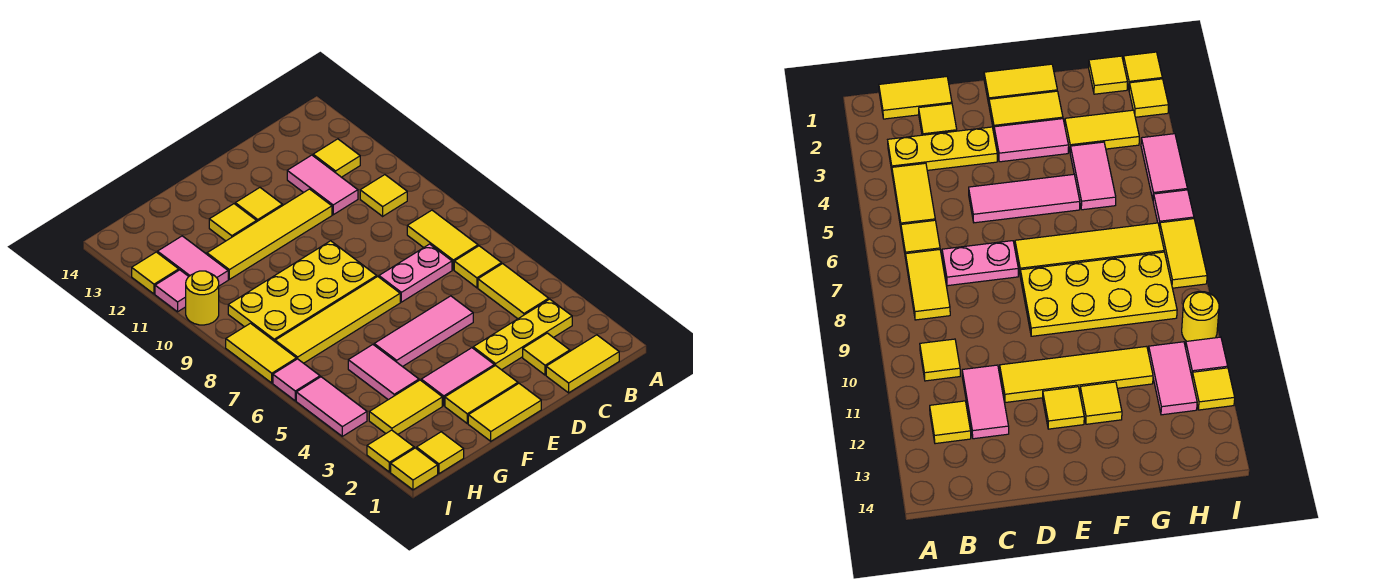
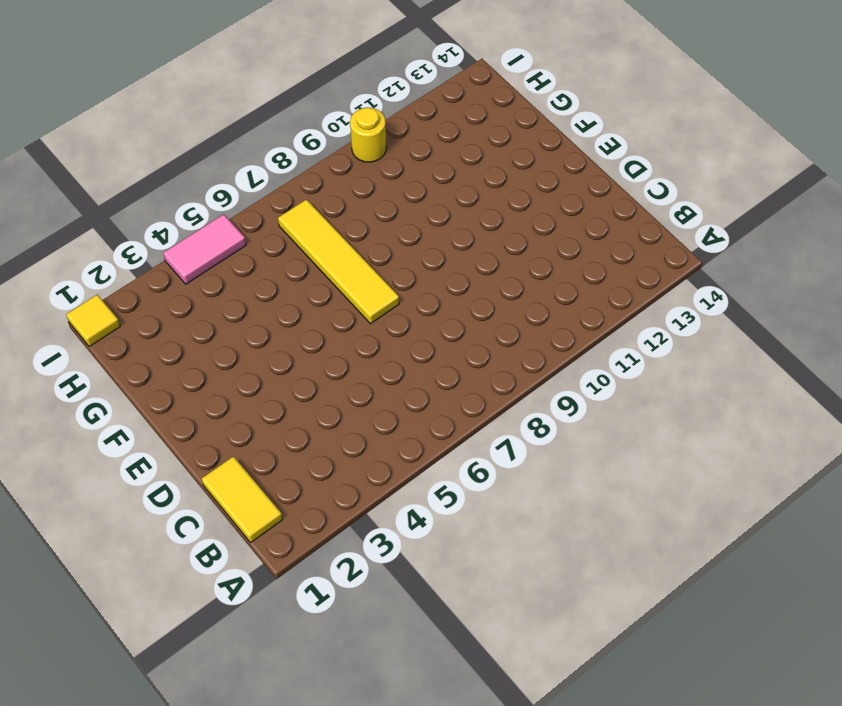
none -> yellow 1x3 plate [473,299,572,370]
none -> yellow 1x2 tile [478,264,549,319]
none -> yellow 1x1 tile [454,246,502,288]
none -> yellow 1x2 tile [407,210,478,270]

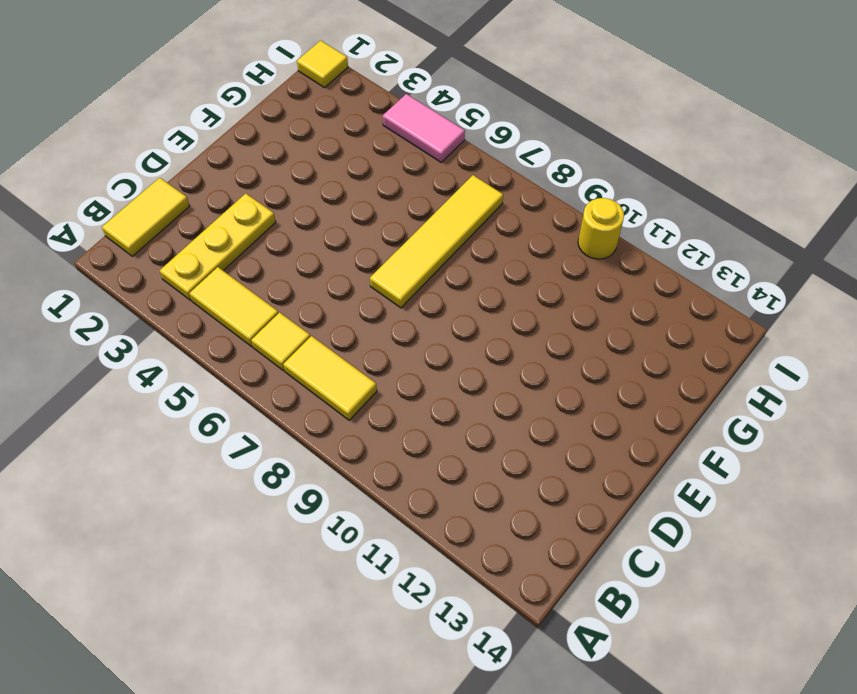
none -> yellow 1x1 tile [360,175,407,216]
none -> yellow 1x1 tile [313,139,360,177]
none -> yellow 1x1 tile [523,333,570,375]
none -> pink 1x2 plate [379,244,452,302]

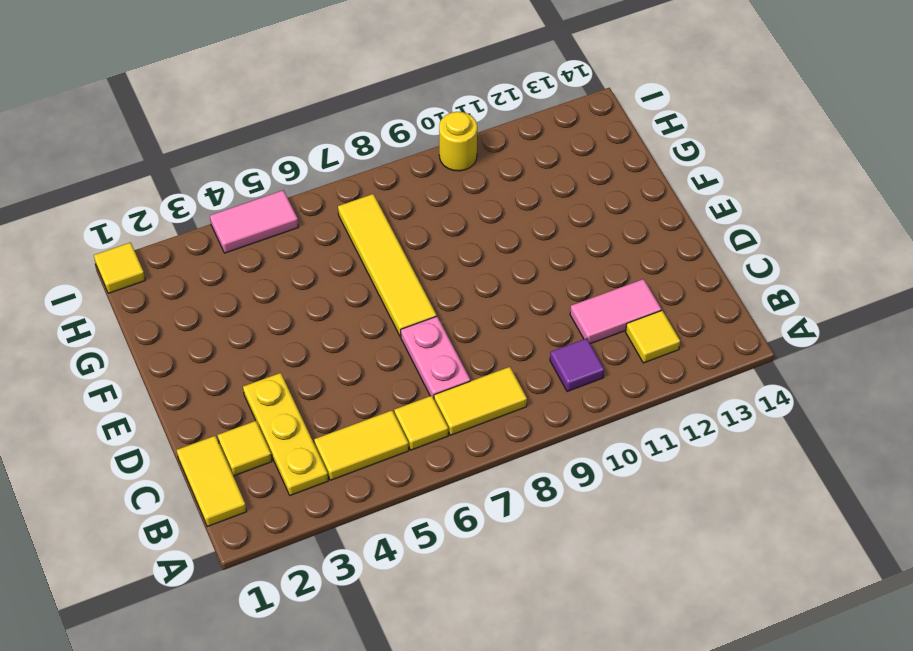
purple 1x1 tile [550,338,604,392] -> yellow 1x1 tile [360,175,407,216]
none -> pink 1x3 tile [374,296,473,367]
none -> yellow 1x4 tile [207,189,332,279]
none -> yellow 1x2 tile [468,384,541,441]
none -> yellow 1x2 tile [445,365,518,423]

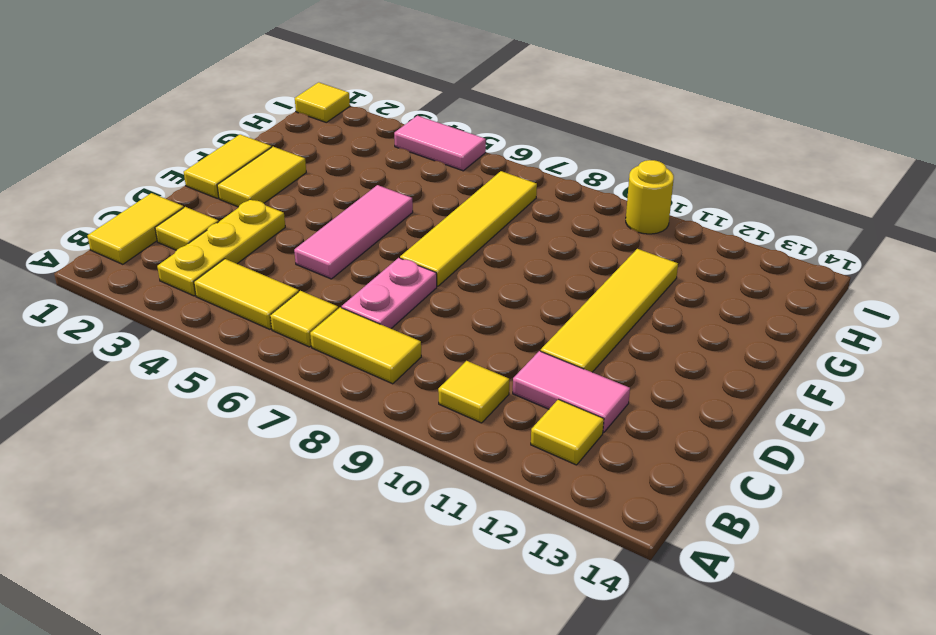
none -> pink 1x2 tile [421,348,494,406]
none -> yellow 2x4 plate [228,241,377,341]
none -> yellow 1x1 tile [235,188,282,221]
none -> yellow 1x1 tile [209,204,257,241]

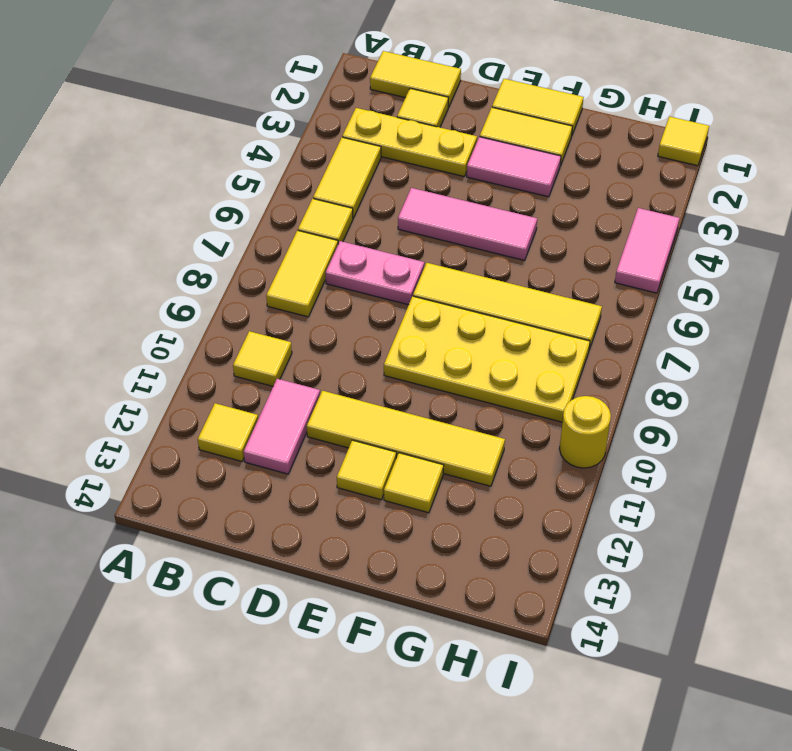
none -> yellow 1x2 tile [369,380,442,434]
none -> pink 1x2 tile [348,345,419,400]
none -> yellow 1x1 tile [417,432,464,474]
none -> pink 1x2 tile [158,236,228,286]

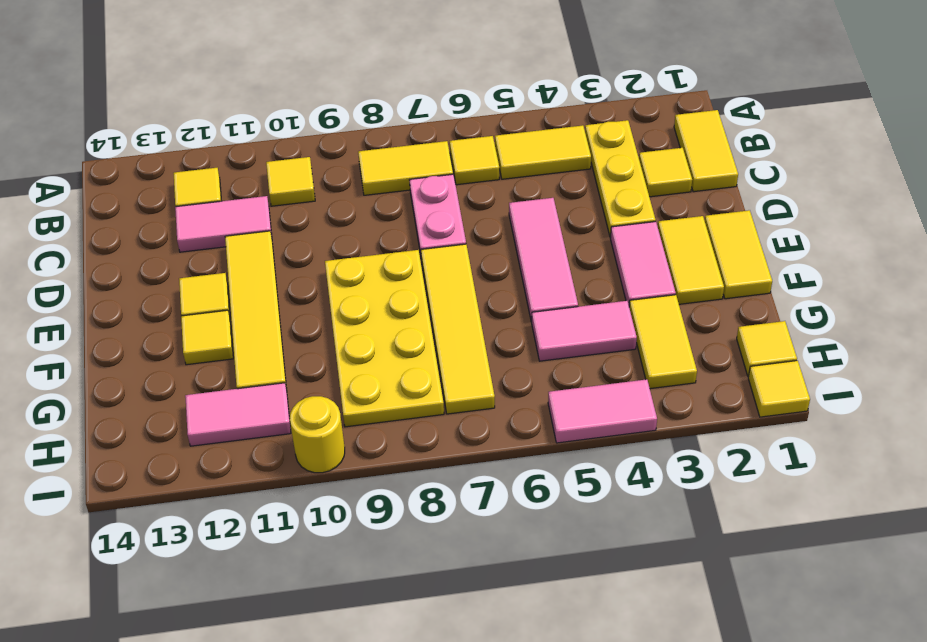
none -> yellow 1x1 tile [367,430,414,472]
none -> pink 1x1 tile [273,359,320,401]
none -> yellow 1x2 tile [226,323,296,383]
none -> pink 1x1 tile [155,270,189,312]

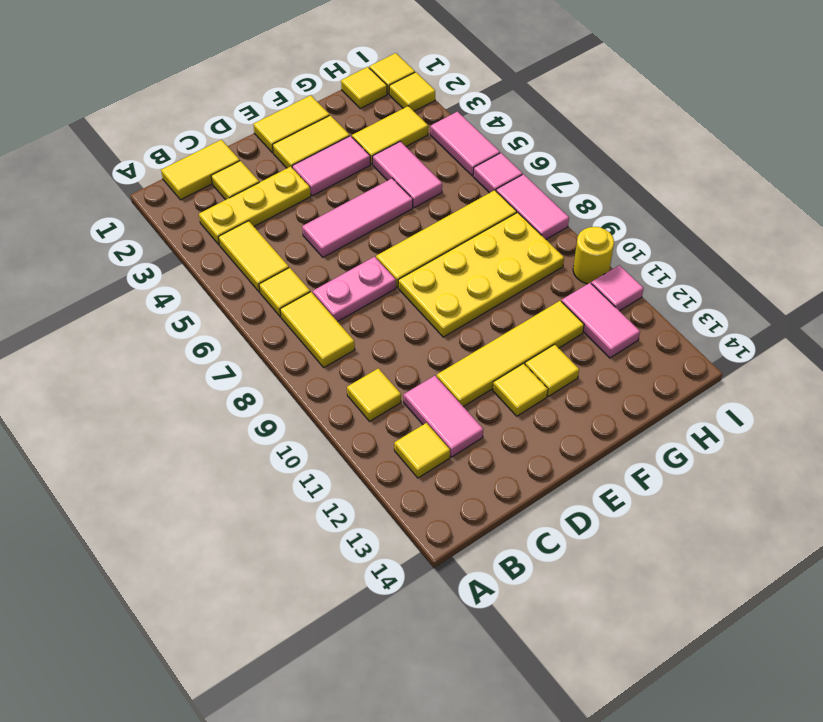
pink 1x2 tile [496,174,569,239] -> yellow 1x2 tile [226,323,296,383]
none -> yellow 1x1 tile [132,252,179,294]

